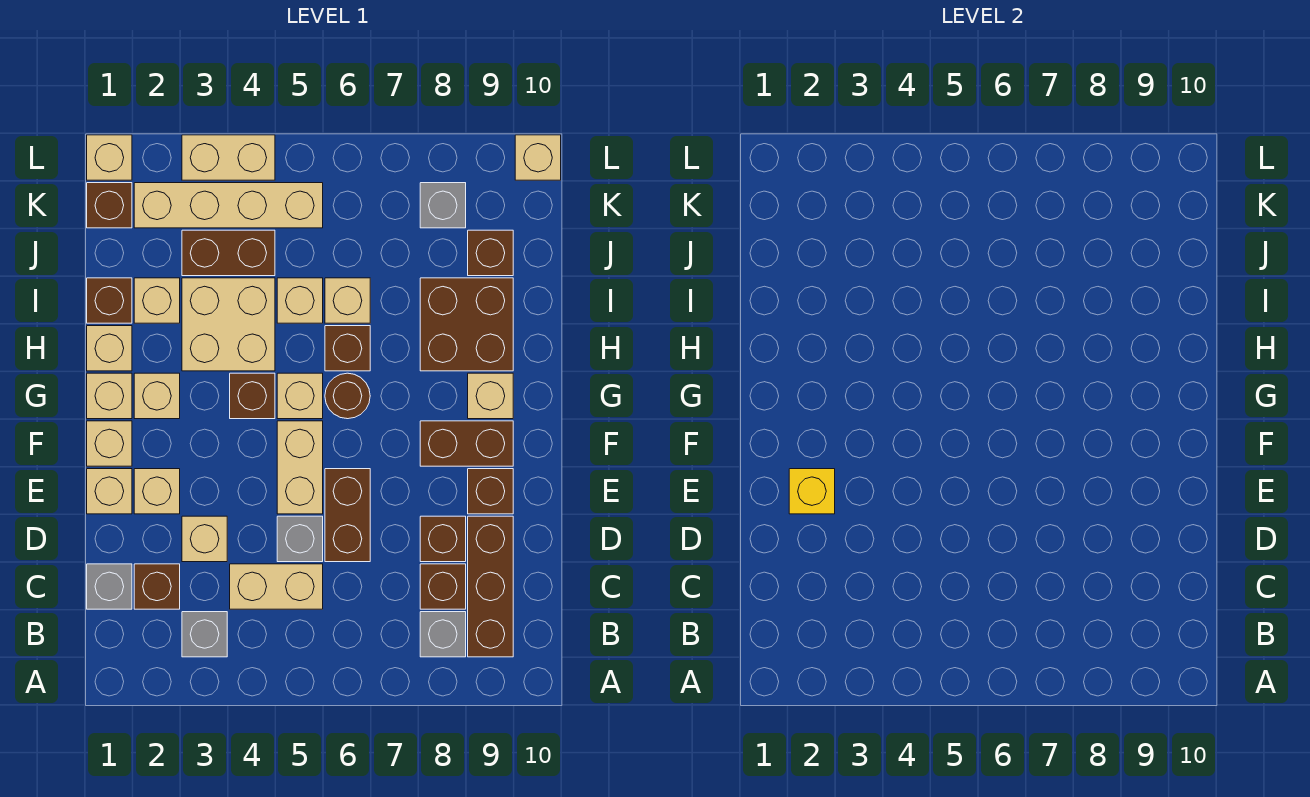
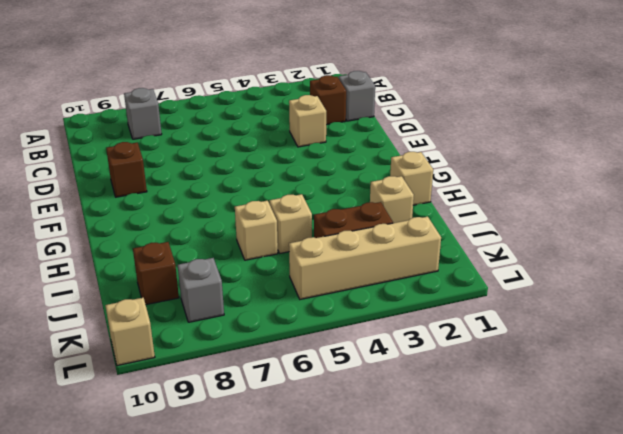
none -> grey 1x1 brick [182,612,227,657]
none -> brown 1x3 brick [468,516,513,657]
none -> tan 1x2 brick [230,564,323,609]
none -> brown 1x1 brick [420,564,466,609]

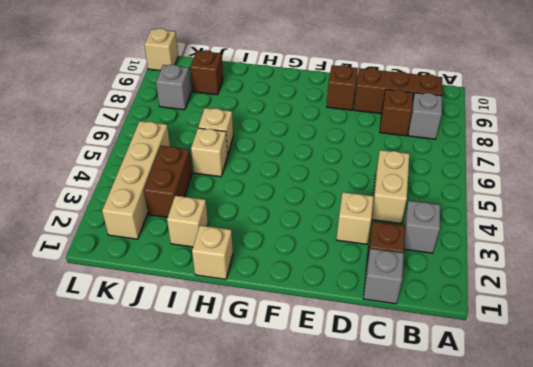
none -> grey 1x1 brick [277,516,323,562]
none -> brown 1x2 brick [325,469,370,562]
none -> brown 1x1 brick [420,516,466,562]
none -> tan 1x1 brick [87,469,132,514]

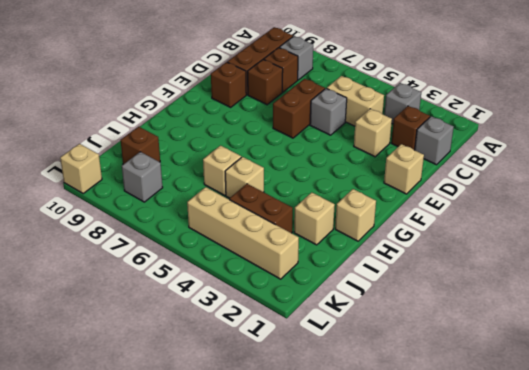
none -> tan 1x1 brick [134,469,180,514]
none -> tan 1x2 brick [277,421,323,514]
none -> tan 1x1 brick [87,421,132,466]
none -> brown 1x2 brick [420,421,513,466]

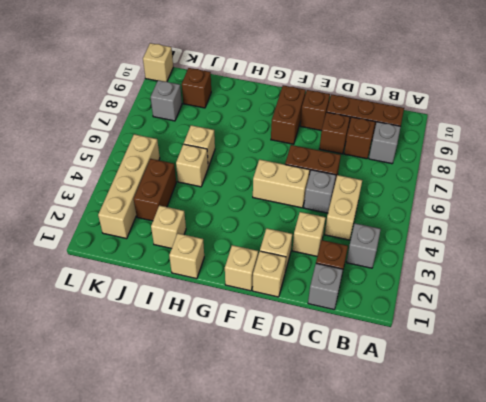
none -> tan 1x1 brick [87,373,132,419]
none -> tan 1x1 brick [134,373,180,419]
none -> brown 1x1 brick [230,373,275,419]
none -> tan 1x1 brick [277,373,323,419]

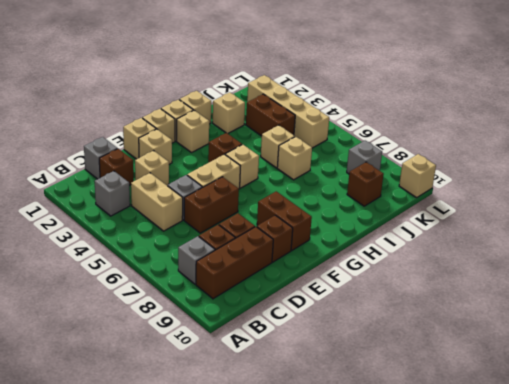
none -> brown 1x1 round brick [325,373,370,419]
none -> tan 1x1 brick [468,373,513,419]
none -> tan 2x2 brick [182,278,275,371]
none -> brown 1x1 brick [325,326,370,371]

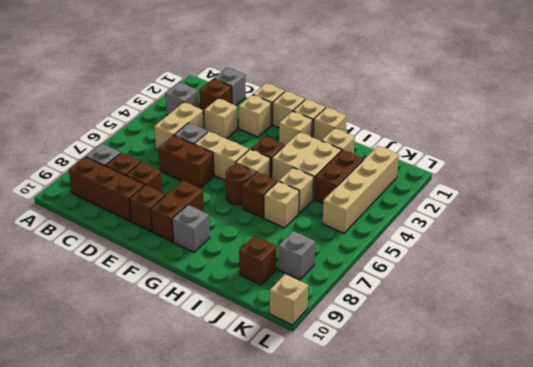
grey 1x1 brick [172,205,210,252] -> tan 1x1 brick [468,373,513,419]
none -> brown 2x2 brick [420,278,513,371]
none -> brown 1x1 brick [87,278,132,323]
none -> brown 1x1 brick [87,183,132,228]
none -> tan 1x1 brick [87,135,132,180]

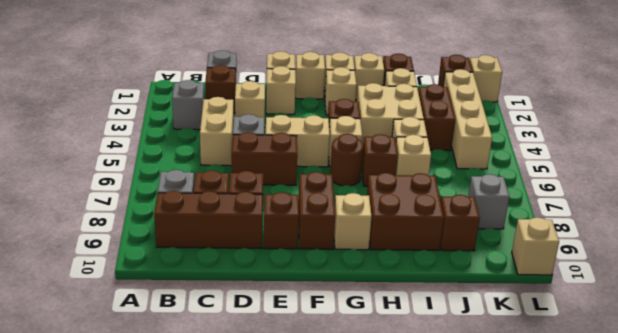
none -> tan 1x2 brick [182,135,275,180]
none -> yellow 1x1 brick [789,469,835,514]

